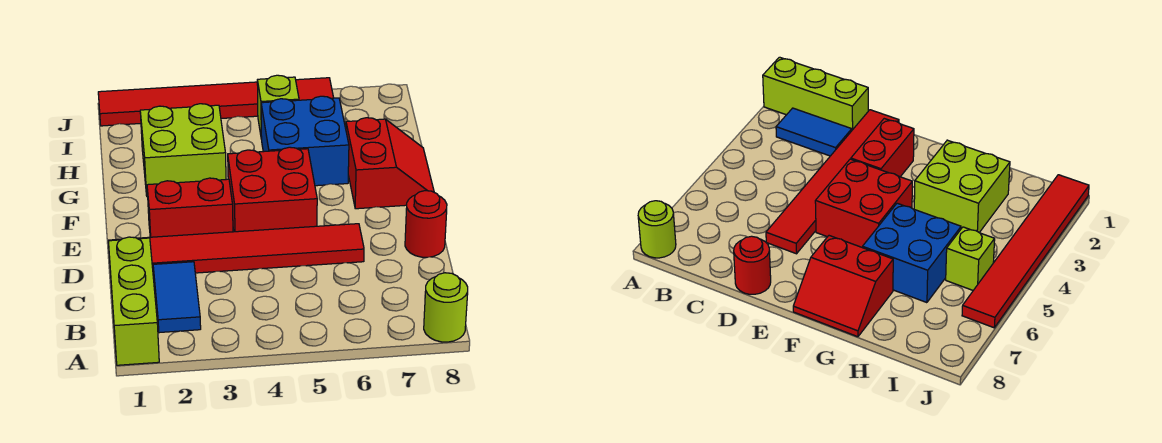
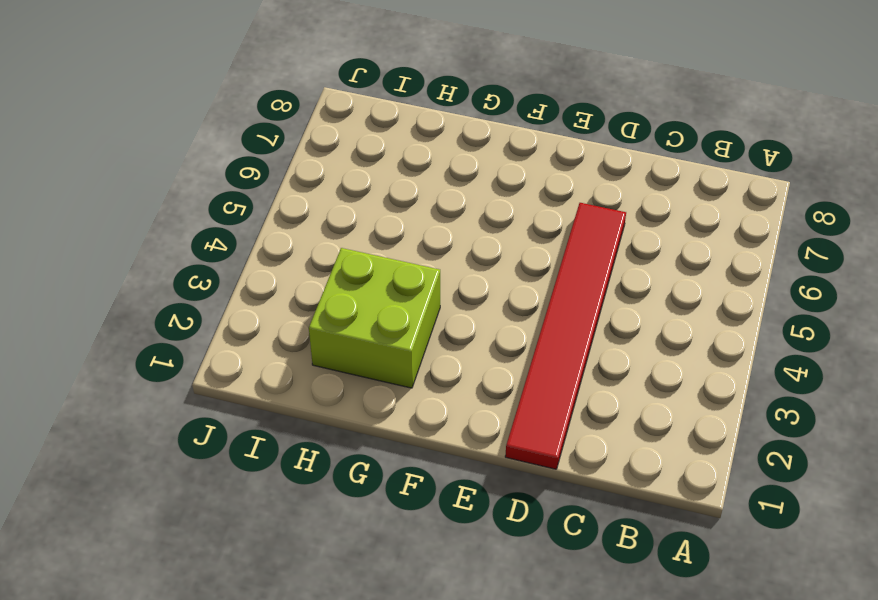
none -> lime 1x3 brick [108,237,159,365]
none -> lime 1x1 round brick [424,273,468,342]
none -> blue 1x2 tile [153,262,201,333]

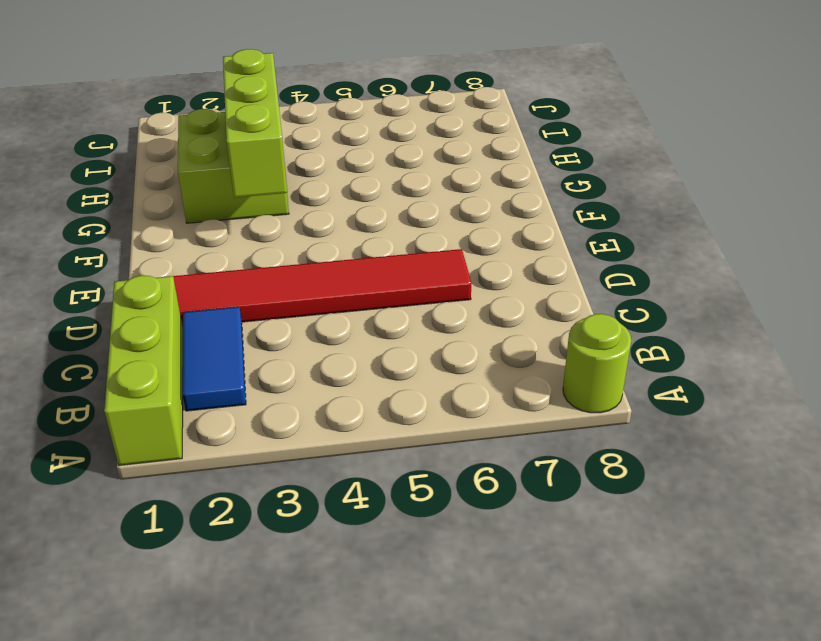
lime 1x3 brick [223,49,287,198] -> none
none -> red 1x1 round brick [405,191,447,257]
none -> red 1x2 brick [147,178,233,237]
none -> red 2x2 brick [228,147,317,232]

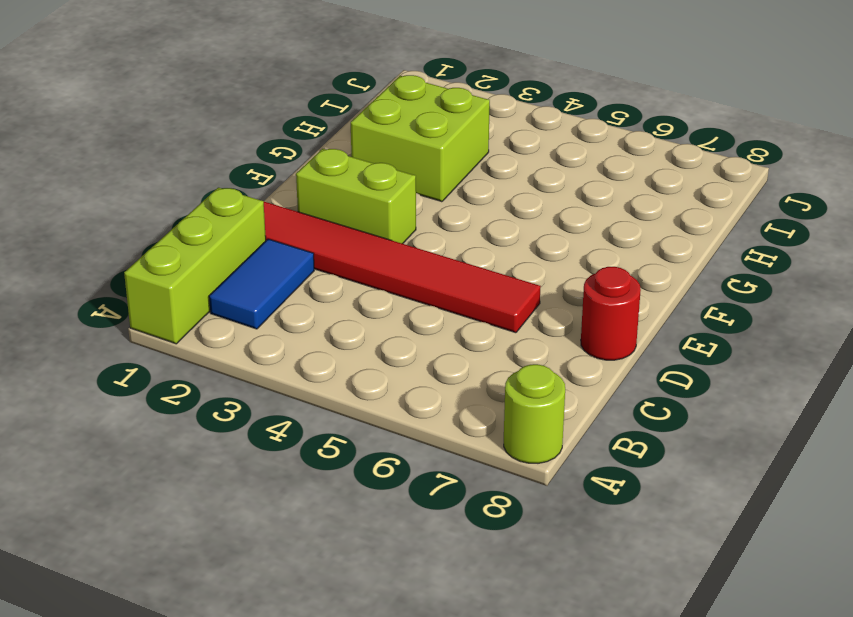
lime 1x2 brick [296,149,416,244] -> red 1x2 brick [147,178,233,237]
none -> red 2x2 brick [228,147,317,232]
none -> red 2x2 slope [346,118,434,209]
none -> blue 2x2 brick [261,96,349,186]

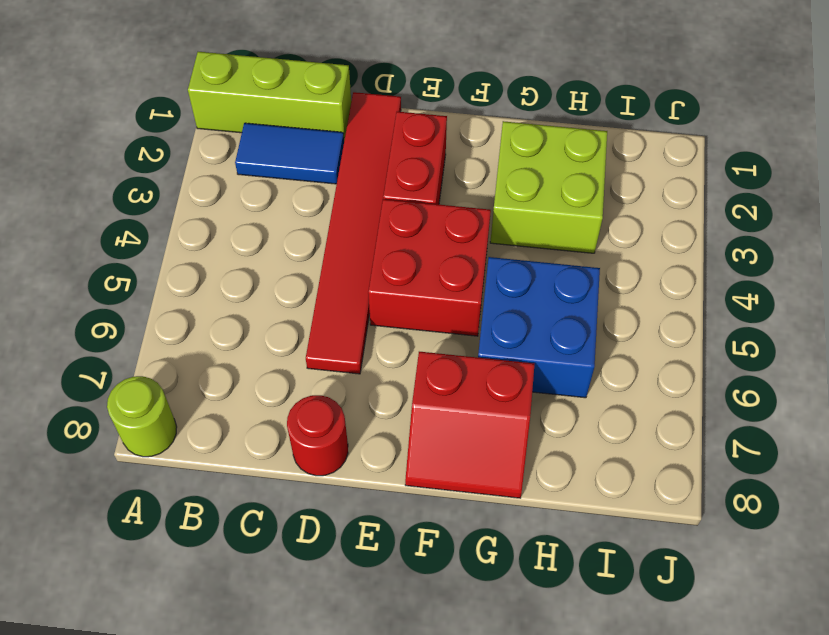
none -> lime 1x1 brick [257,75,299,139]
none -> red 1x6 tile [98,78,334,126]

